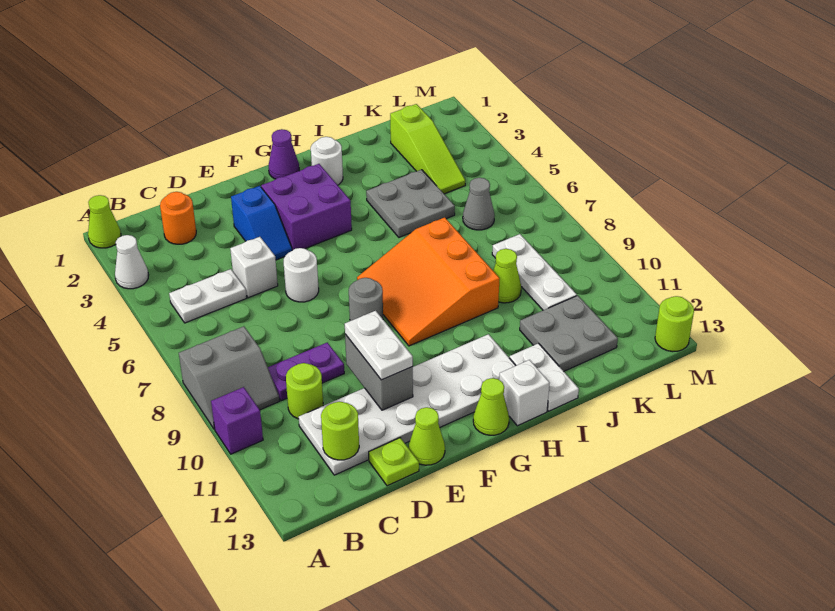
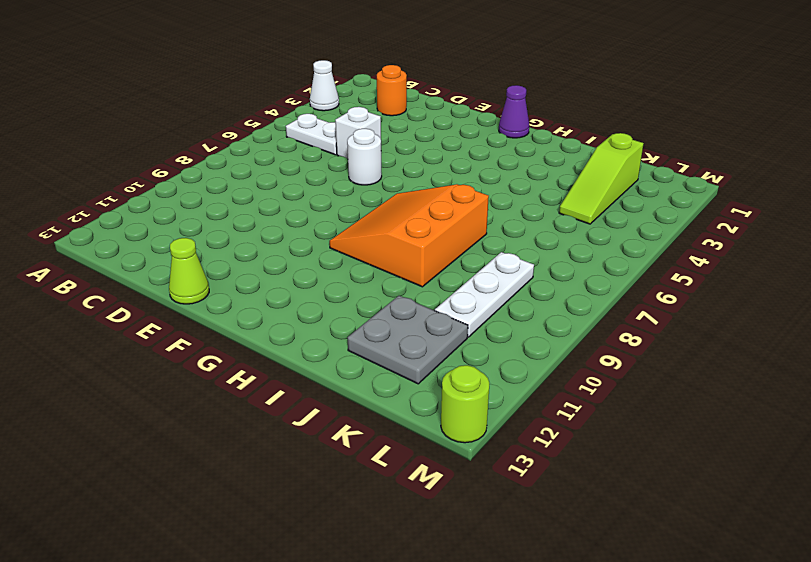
none -> lime 1x1 cone [88,195,121,248]
none -> grey 2x2 slope [179,326,279,429]
none -> purple 1x1 brick [211,387,263,454]
none -> purple 1x2 plate [268,343,344,401]

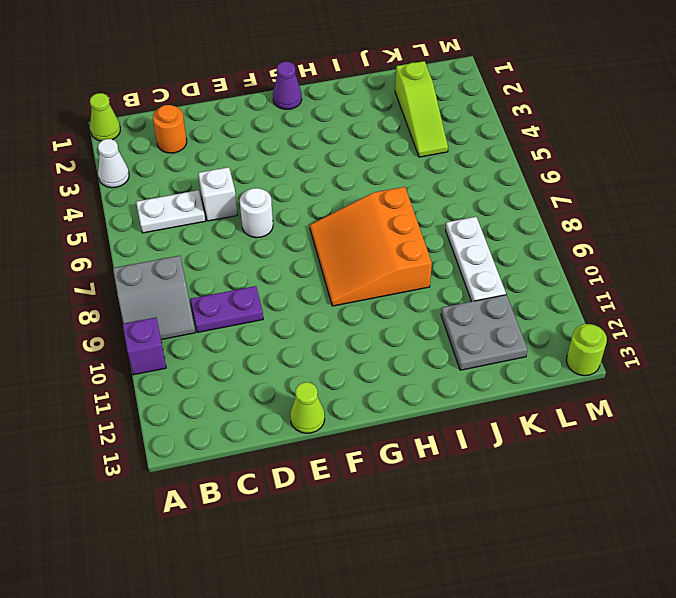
none -> lime 1x1 round brick [286,363,323,419]
none -> white 2x6 plate [299,334,516,475]
none -> lime 1x1 plate [369,438,419,486]
none -> blue 1x2 slope [231,186,292,260]

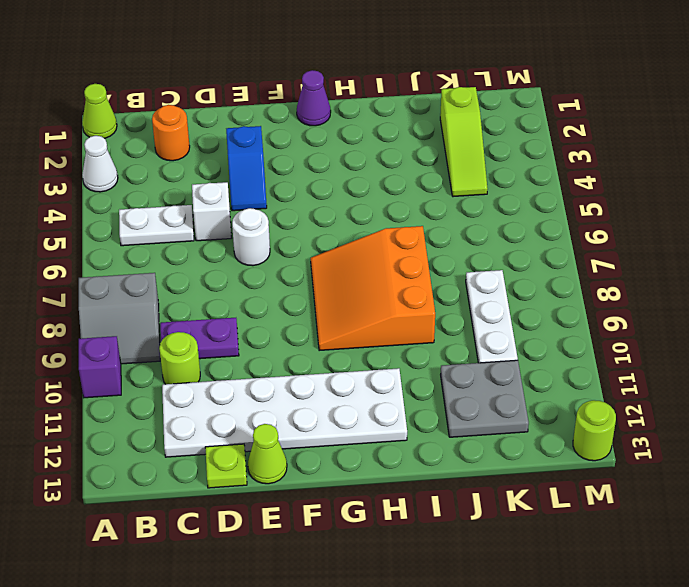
none -> purple 2x2 brick [261,164,352,250]
none -> grey 1x1 round brick [349,278,383,321]
none -> lime 1x1 cone [473,378,509,435]
none -> white 1x1 round brick [311,137,343,185]

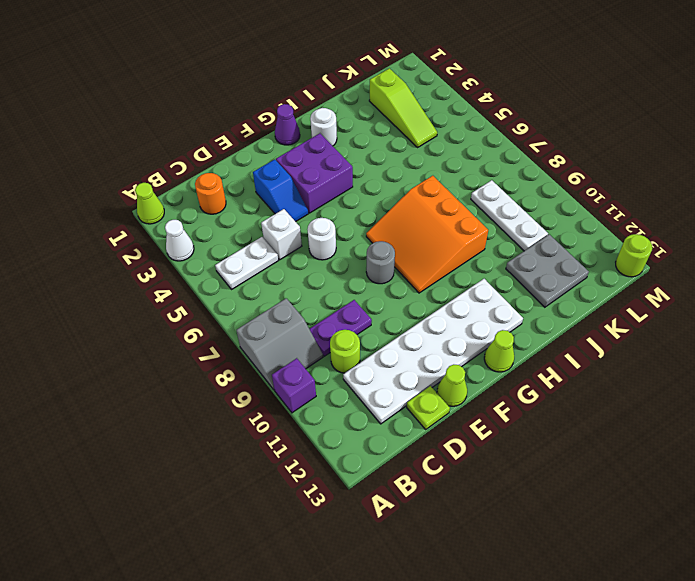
none -> white 1x1 brick [499,360,549,426]
none -> grey 2x2 plate [366,170,455,237]
none -> white 1x2 plate [510,343,579,411]
none -> lime 1x1 cone [493,249,521,303]

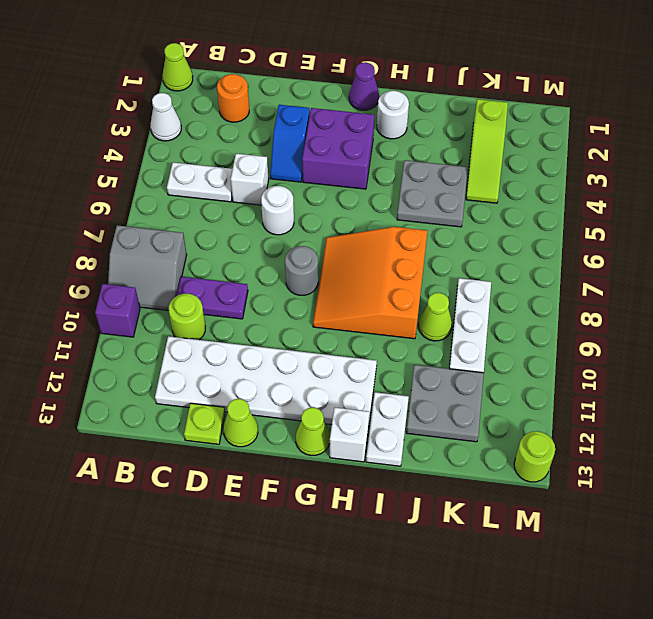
none -> grey 1x1 cone [463,178,495,230]
none -> lime 1x1 round brick [321,402,359,460]
none -> grey 1x2 brick [345,334,413,410]
none -> white 1x2 plate [345,311,413,380]

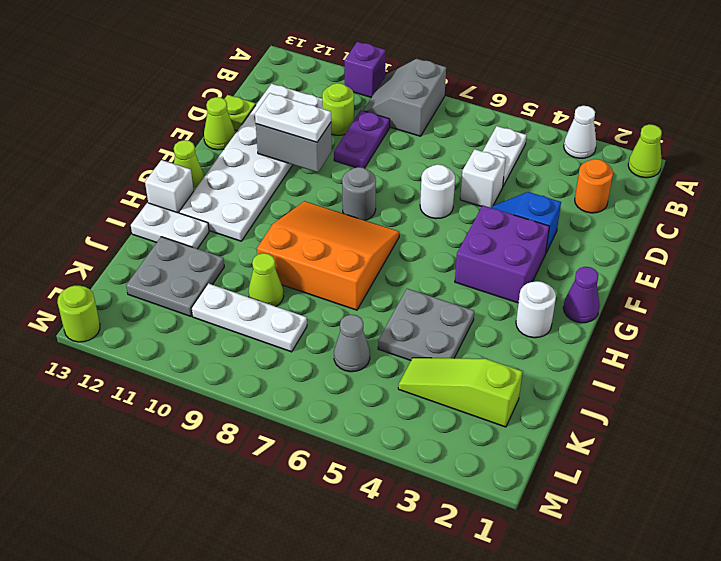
none -> lime 1x1 round brick [321,402,359,460]

